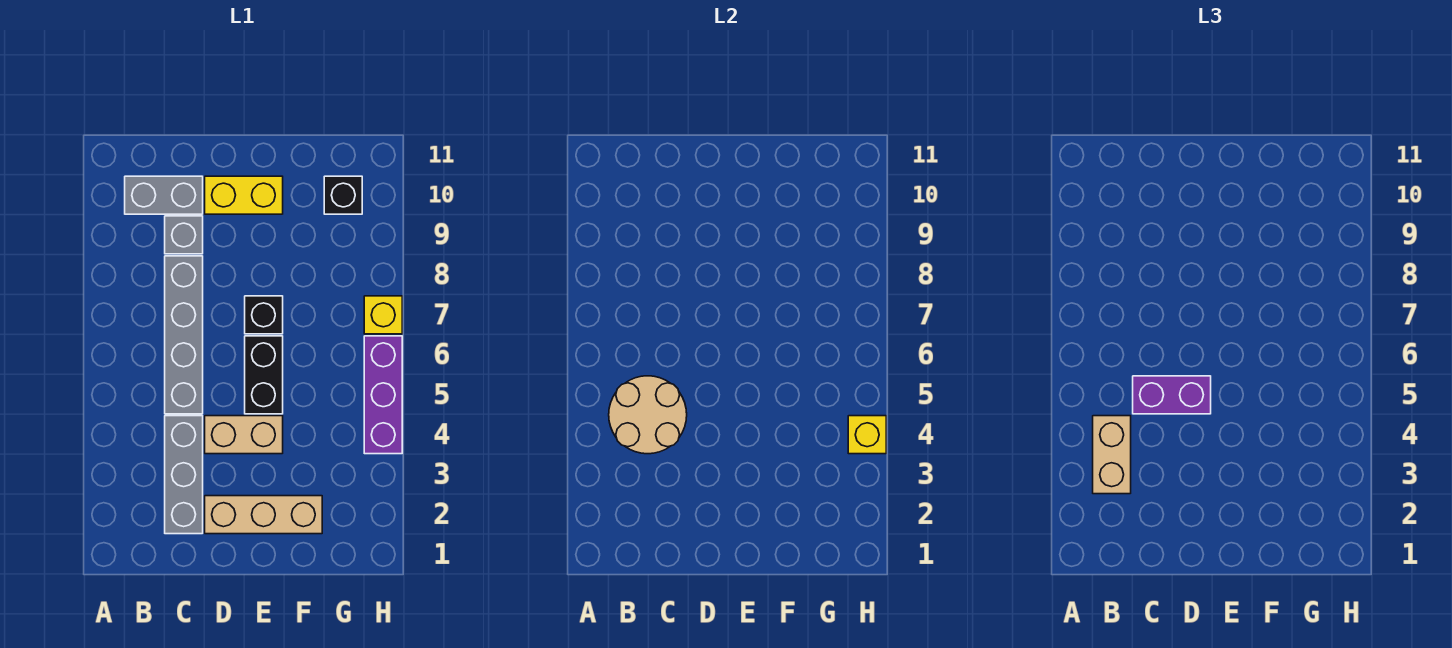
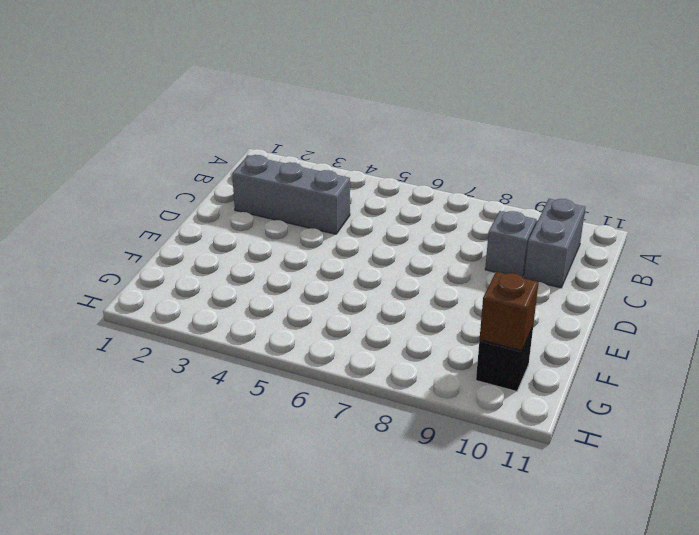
brown 1x1 brick [480,272,539,351] -> none
none -> grey 1x4 brick [165,256,203,414]
none -> tan 1x3 brick [205,496,322,534]
none -> tan 1x2 brick [205,416,283,454]

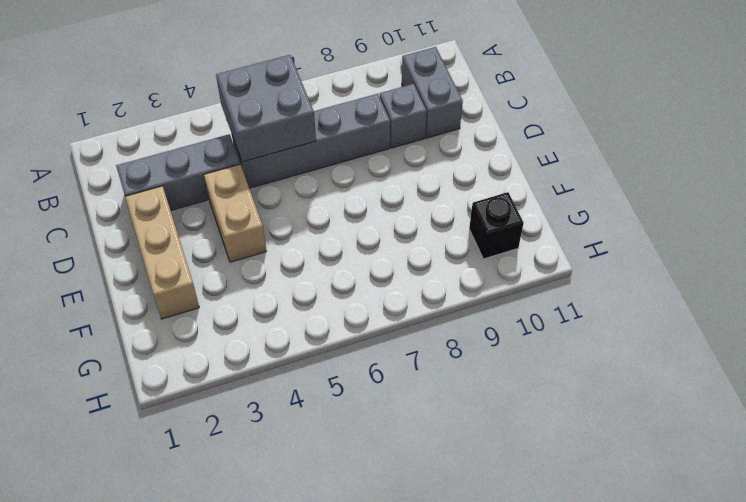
grey 2x2 brick [216,55,316,162] -> tan 2x2 round brick [609,376,687,454]
none -> yellow 1x2 brick [205,176,283,214]
none -> black 1x2 brick [245,336,283,414]
none -> black 1x1 brick [245,296,283,334]

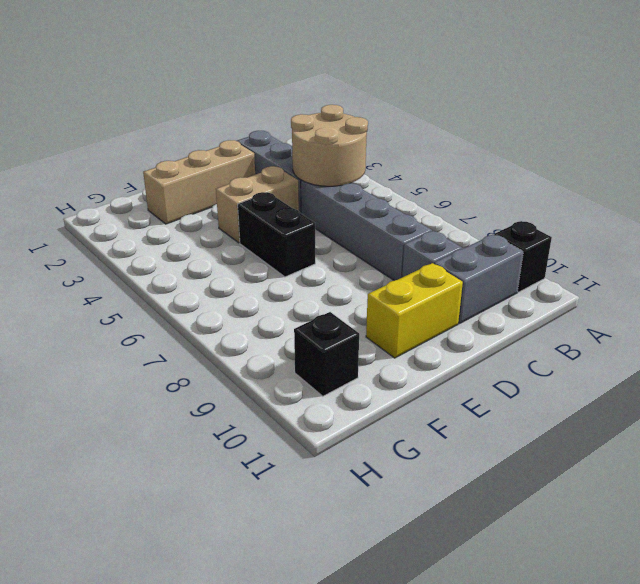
black 1x1 brick [494,221,552,292] -> black 1x1 brick moved to [245,296,283,334]
none -> purple 1x3 brick [364,336,402,454]
none -> yellow 1x1 brick [364,296,402,334]
none -> yellow 1x1 brick [848,416,886,454]

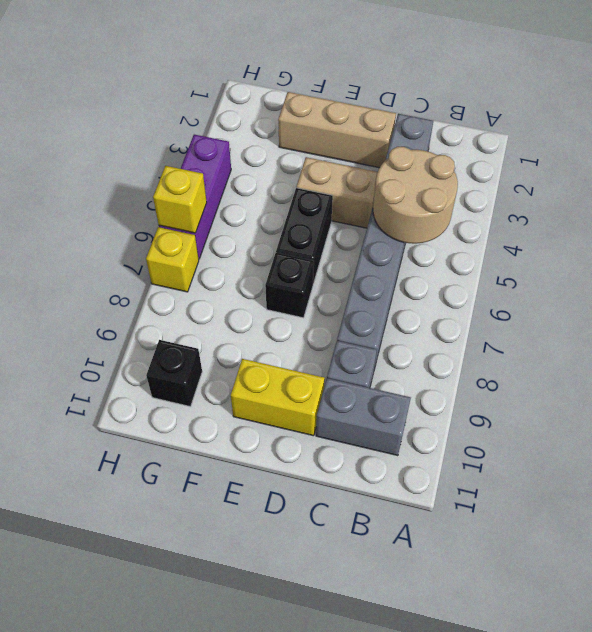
yellow 1x1 brick [153,166,207,233] -> yellow 1x1 brick moved to [848,416,886,454]
none -> tan 1x2 brick [1093,416,1131,494]
none -> purple 1x2 brick [1133,376,1211,414]

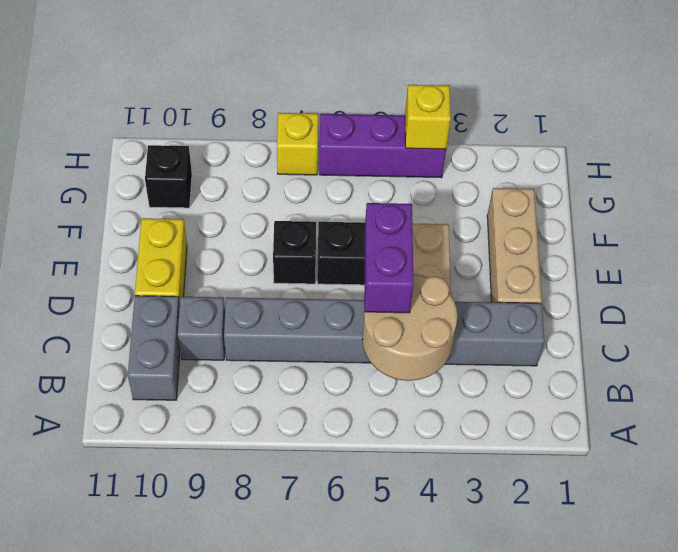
none -> tan 1x2 brick [1093,416,1131,494]

